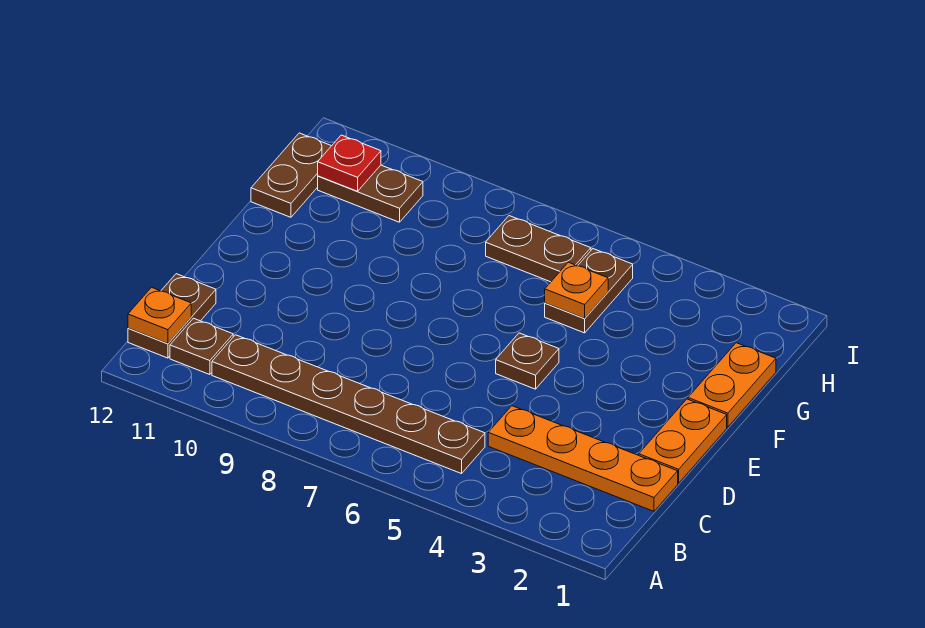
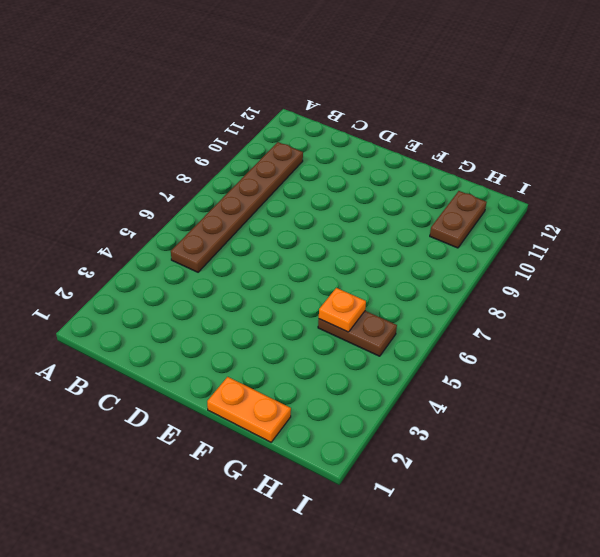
none -> brown 1x1 plate [170,318,233,375]
none -> brown 1x2 plate [128,274,216,358]
none -> orange 1x4 plate [488,406,678,511]

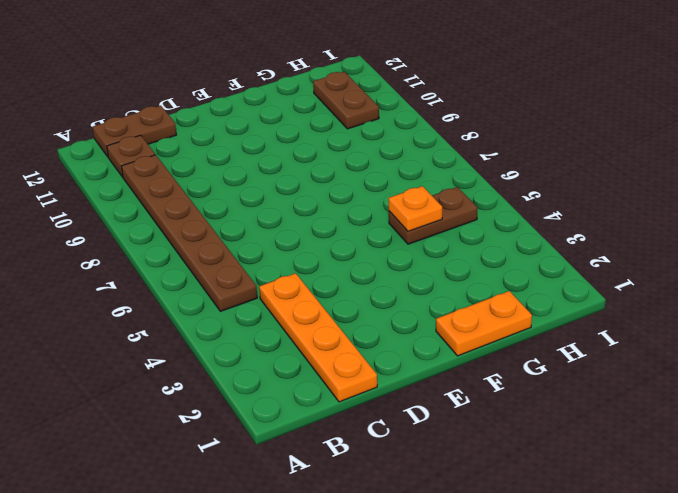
none -> orange 1x2 plate [639,399,727,483]
none -> brown 1x1 plate [496,333,559,389]
none -> brown 1x2 plate [251,133,331,217]

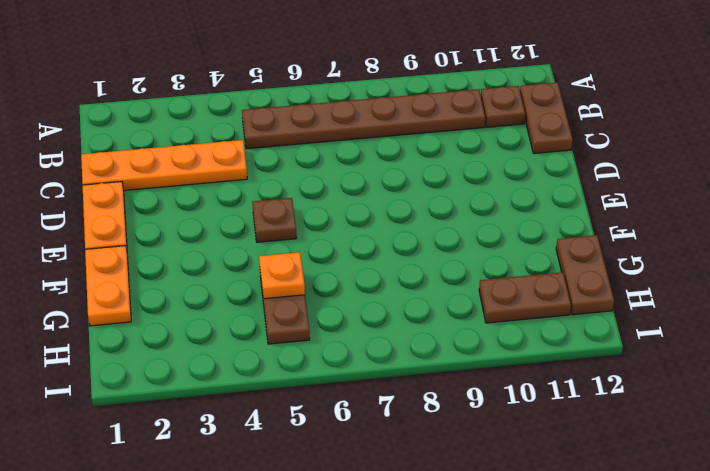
none -> brown 1x2 plate [486,216,591,282]
none -> orange 1x1 plate [128,287,191,344]
none -> red 1x1 plate [318,135,381,191]

